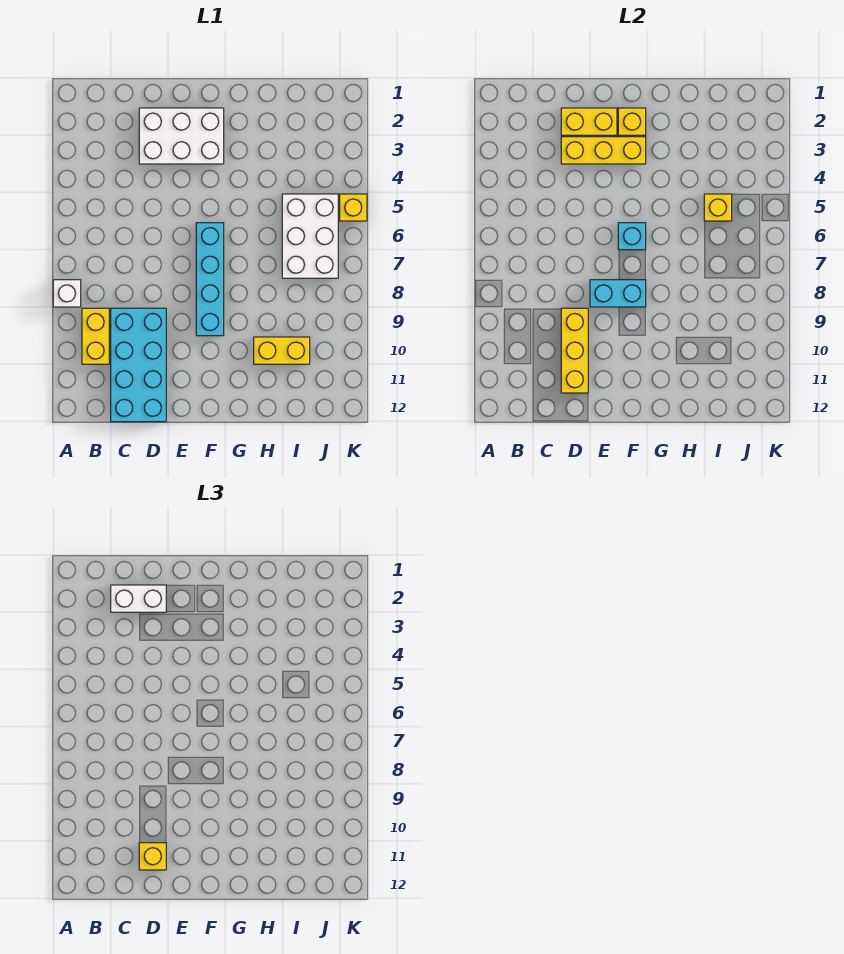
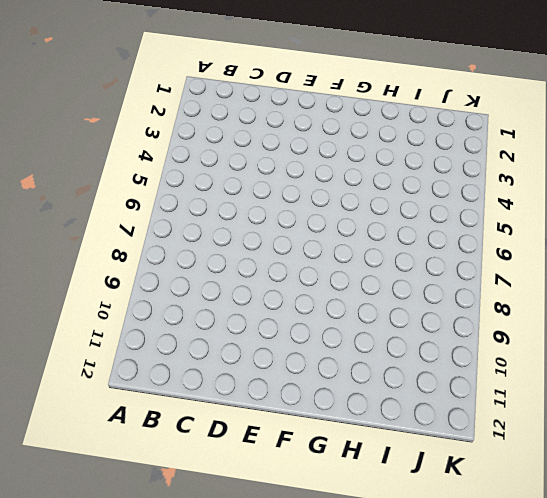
none -> white 1x1 brick [53,280,81,307]
none -> yellow 1x2 brick [82,308,109,364]
none -> cyan 2x4 brick [111,308,166,422]

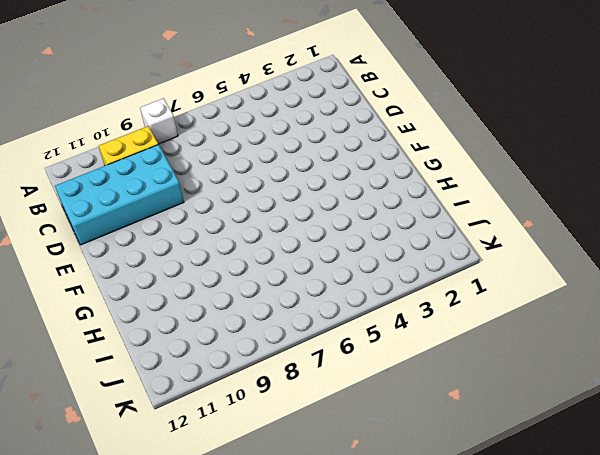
none -> white 2x3 brick [139,108,224,164]
none -> cyan 1x4 brick [196,223,224,336]
none -> yellow 1x2 brick [254,337,310,364]

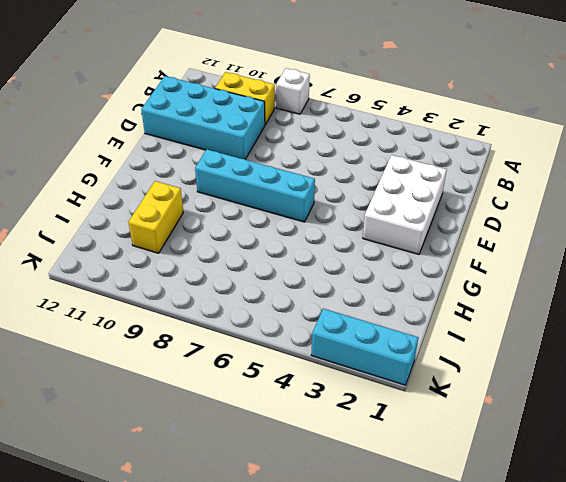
cyan 1x3 brick [311,309,418,385] -> none
none -> white 2x3 brick [282,194,338,278]
none -> yellow 1x1 brick [340,194,367,221]
none -> yellow 1x2 brick [561,108,617,135]

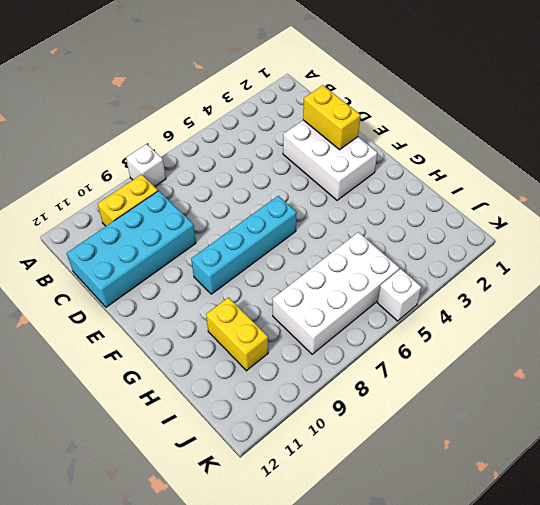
white 2x4 brick [273,232,399,354] -> white 2x3 brick [282,194,338,278]
white 1x1 brick [377,269,421,321] -> yellow 1x1 brick [340,194,367,221]
none -> yellow 1x3 brick [561,137,646,164]
none -> yellow 1x3 brick [561,308,588,393]
none -> cyan 1x2 brick [590,280,646,307]

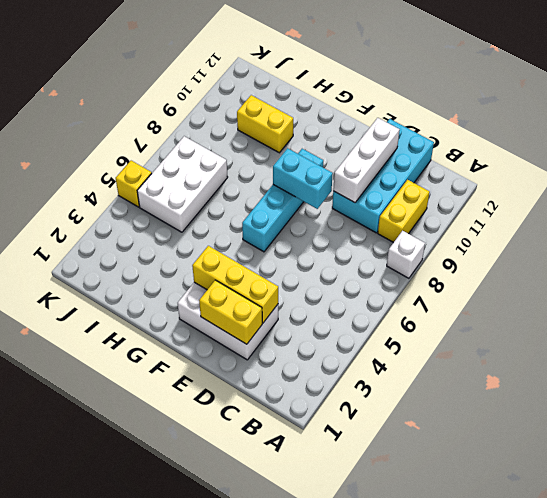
white 1x3 brick [333,118,400,203] -> yellow 1x3 brick [561,308,588,393]
none -> yellow 1x1 brick [618,108,646,135]
none -> cyan 1x1 brick [618,223,646,250]
none -> yellow 1x1 brick [704,194,732,221]

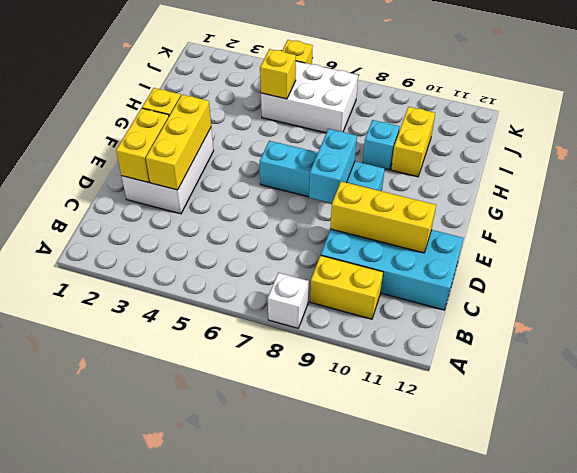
cyan 1x1 brick [363,120,400,170] -> cyan 1x1 brick moved to [618,223,646,250]
none -> white 1x2 brick [111,585,166,612]
none -> yellow 1x1 brick [139,843,166,870]

